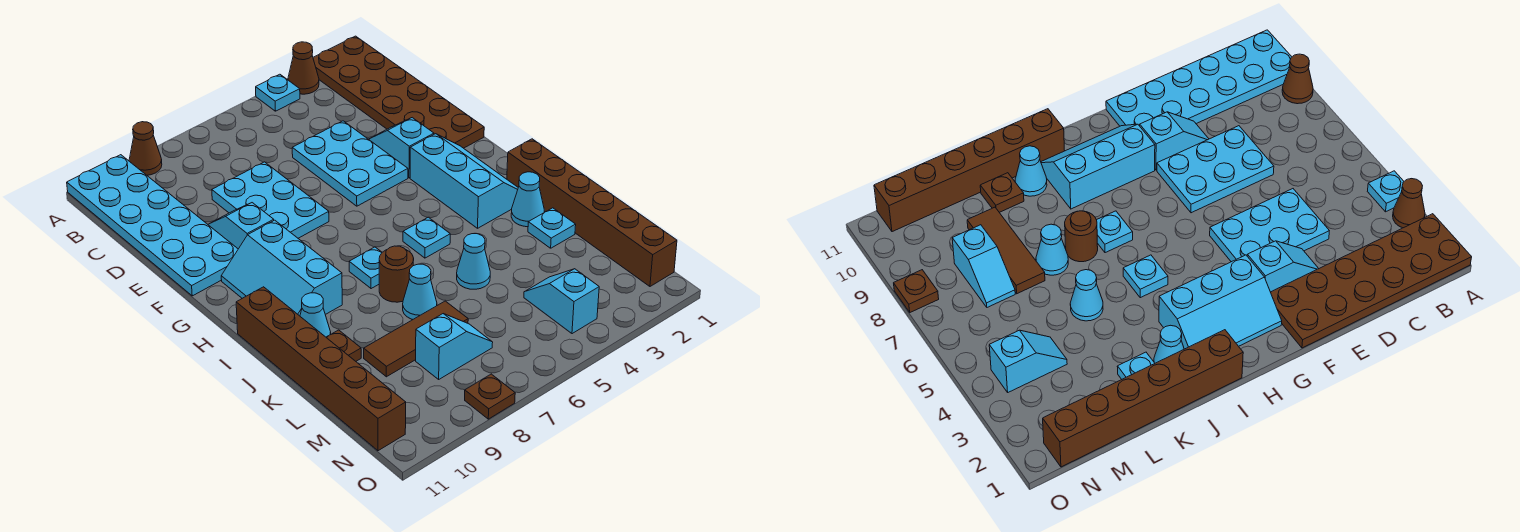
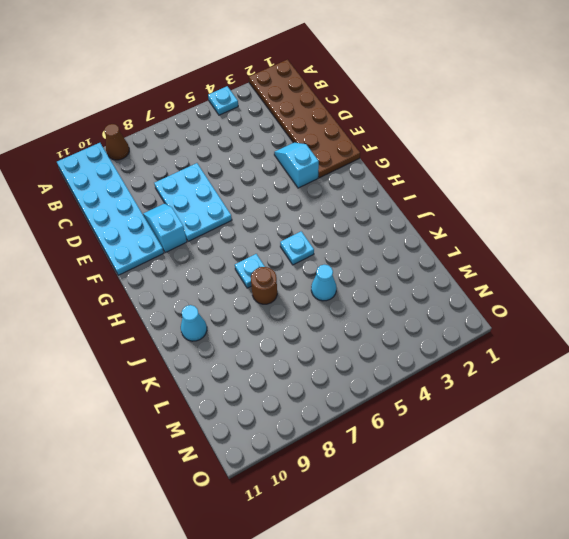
none -> brown 1x1 cone [288,42,319,94]
none -> cyan 2x3 plate [292,121,408,206]
none -> cyan 2x3 slope [410,134,518,228]

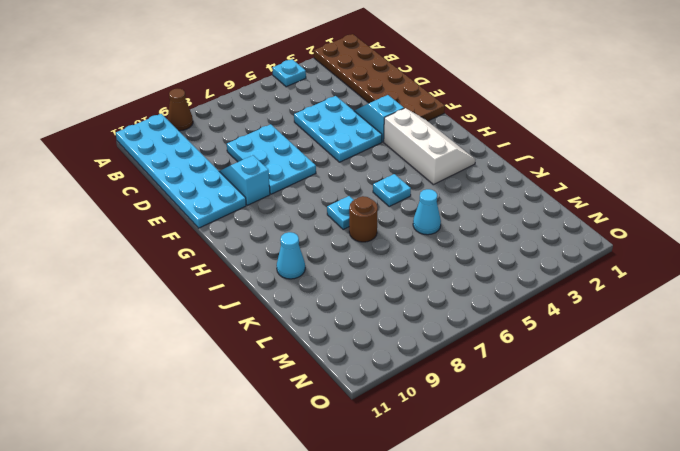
white 2x3 slope [384,108,475,185] -> cyan 2x3 slope [410,134,518,228]
none -> brown 1x1 cone [288,42,319,94]
none -> cyan 2x3 slope [221,220,342,316]
none -> brown 1x6 brick [507,139,677,286]

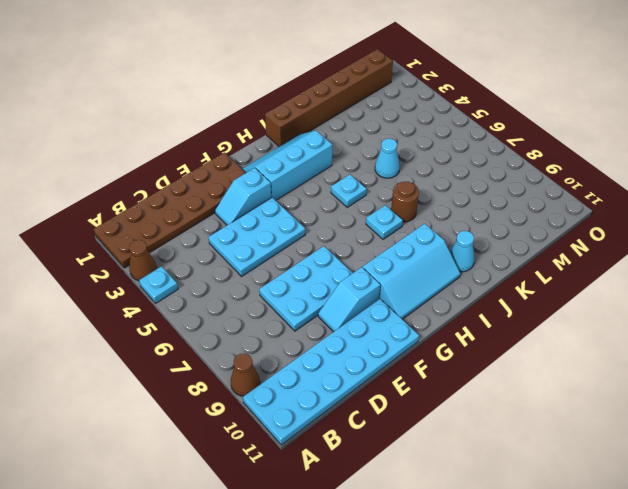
none -> brown 1x6 brick [236,287,406,451]
none -> cyan 1x1 cone [511,172,544,227]
none -> cyan 1x1 plate [528,208,576,248]

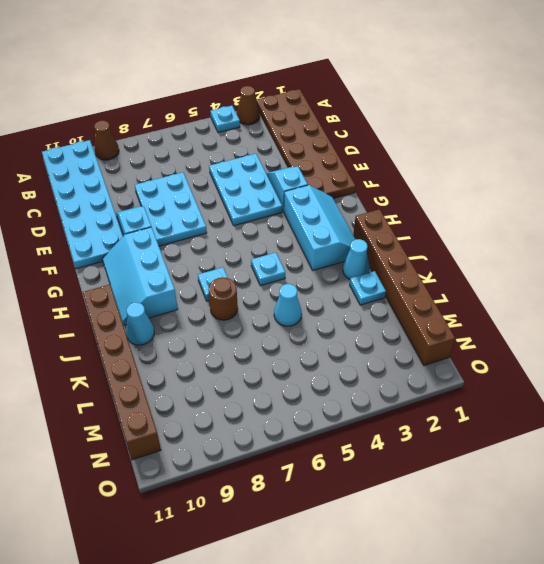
none -> cyan 1x1 cone [403,264,437,319]
none -> brown 1x1 plate [326,330,361,361]
none -> brown 1x3 tile [364,301,468,377]

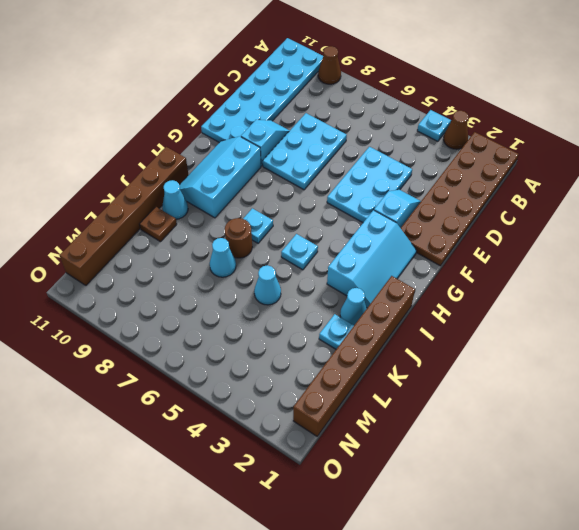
none -> brown 1x3 tile [364,301,468,377]
none -> cyan 1x2 slope [524,269,599,334]
none -> cyan 1x2 slope [416,314,493,379]

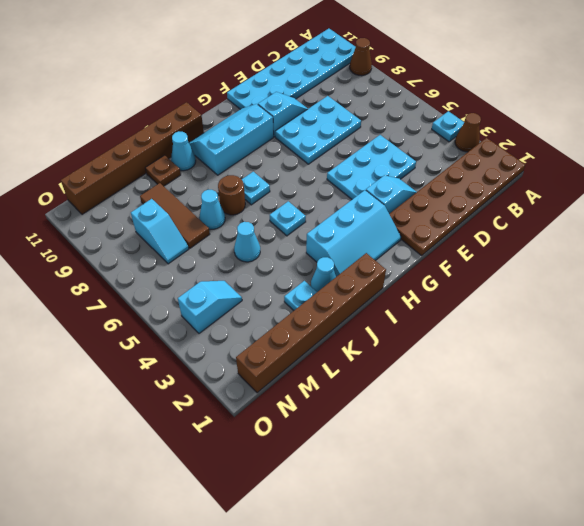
none -> brown 1x1 plate [465,374,515,419]

